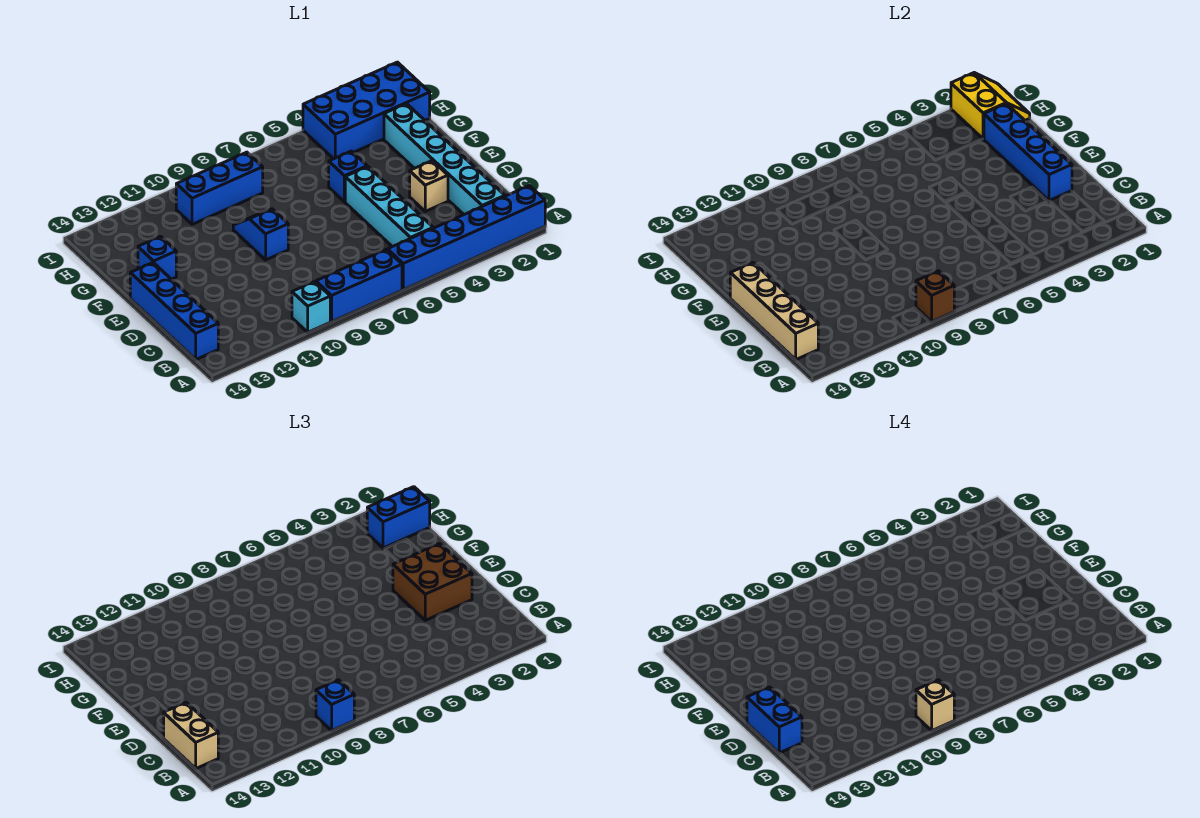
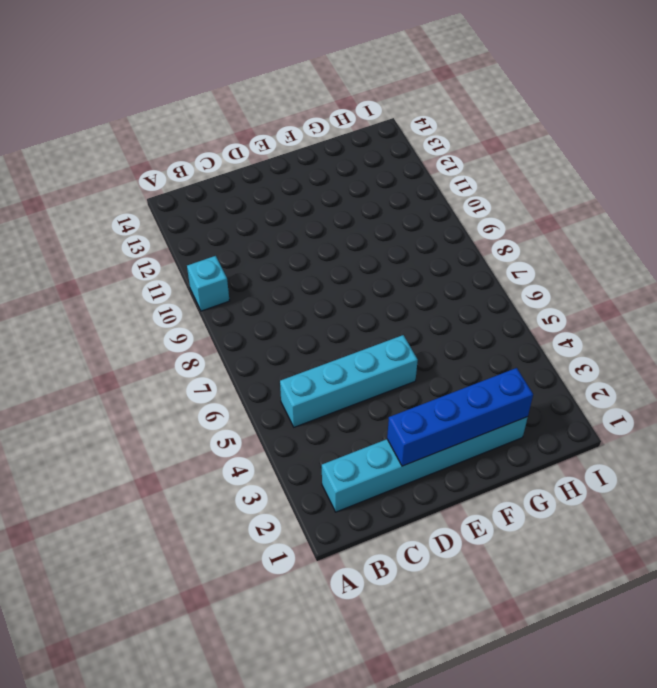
none -> blue 1x6 brick [387,186,545,290]
none -> blue 1x3 brick [316,250,402,322]
none -> blue 1x4 brick [130,263,218,359]

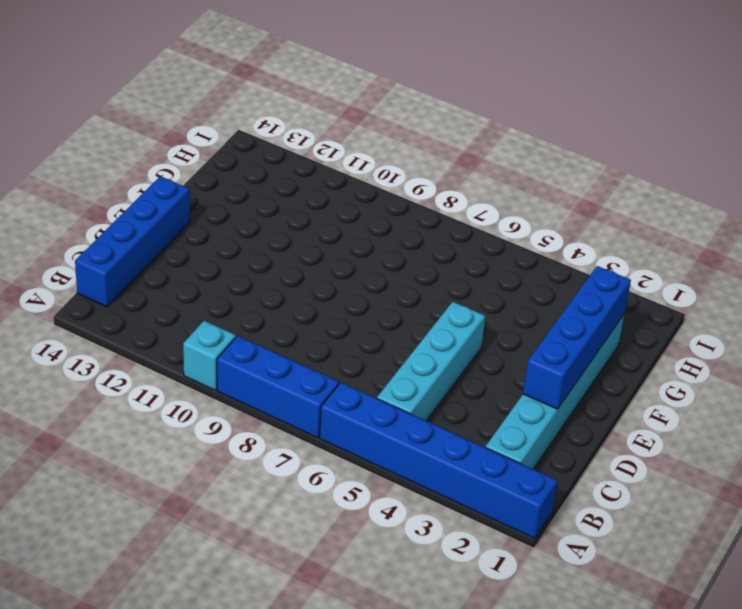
none -> tan 1x1 brick [410,161,448,211]
none -> blue 1x2 slope [233,209,288,260]
none -> blue 1x1 brick [329,151,367,202]

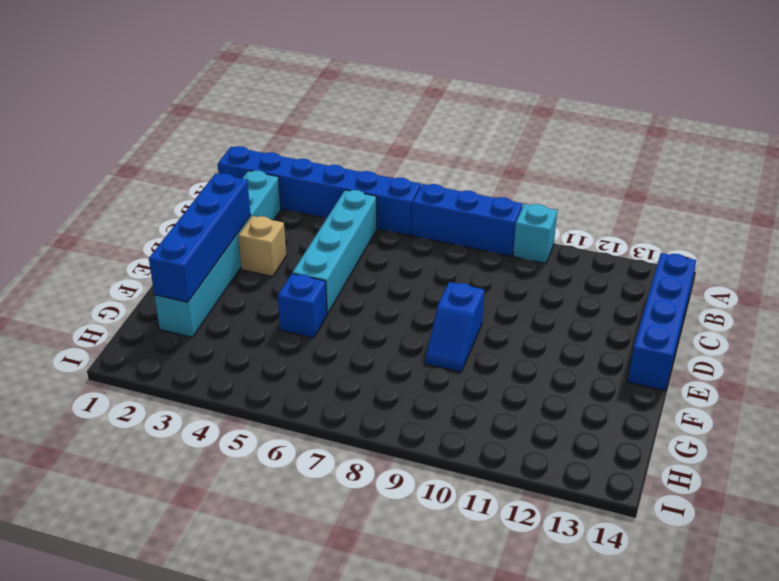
none -> blue 1x1 brick [138,236,176,279]
none -> blue 2x4 brick [303,62,430,159]
none -> blue 1x3 brick [176,152,263,224]

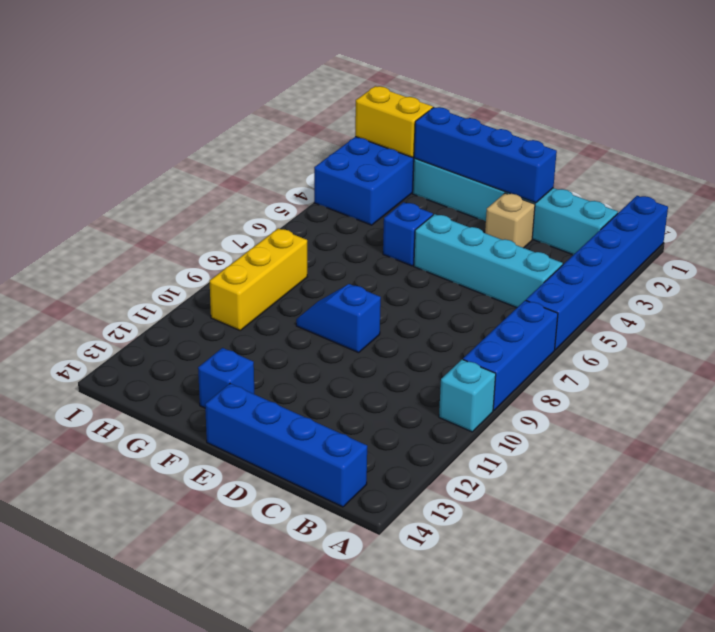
yellow 1x3 brick [210,228,307,330] -> blue 1x3 brick [176,152,263,224]
none -> brown 1x1 brick [916,271,954,322]
none -> tan 1x4 brick [730,263,818,359]
none -> blue 1x1 brick [316,680,354,731]

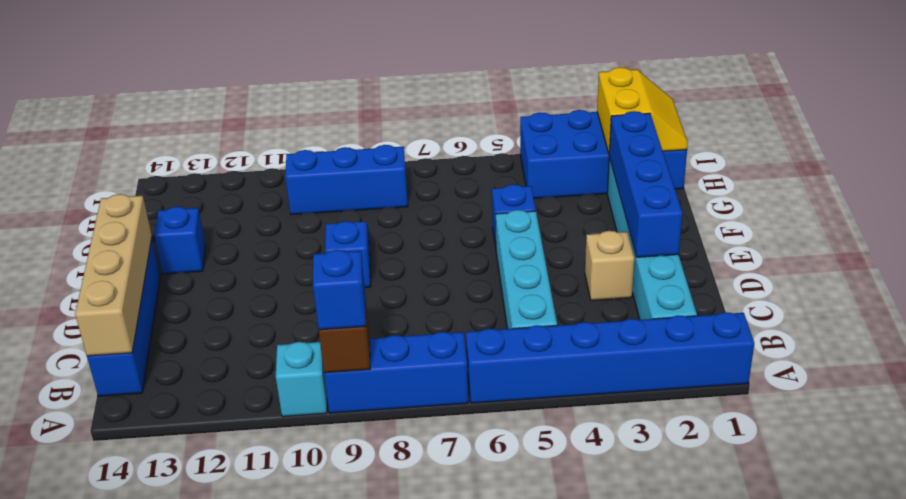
none -> tan 1x2 brick [164,702,218,768]
none -> brown 2x2 brick [393,544,472,620]
none -> blue 1x2 brick [367,487,430,548]

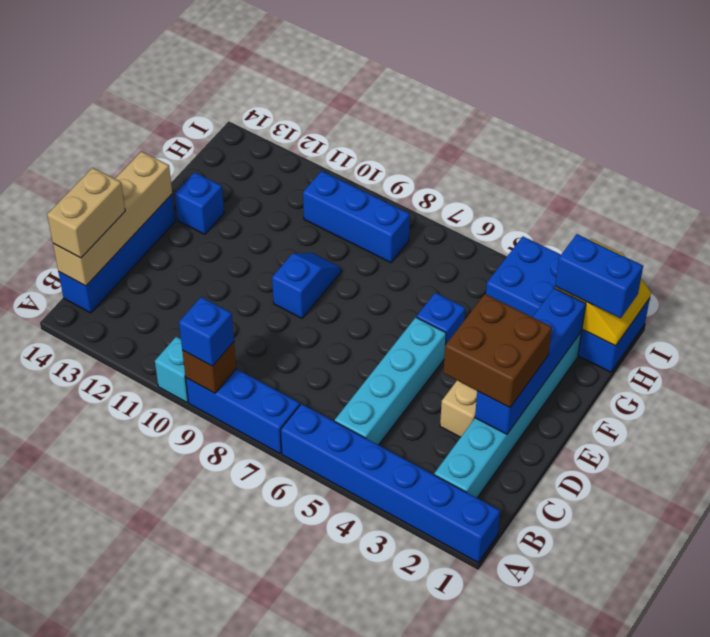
none -> tan 1x1 brick [916,680,954,731]
none -> blue 1x2 brick [747,687,802,753]

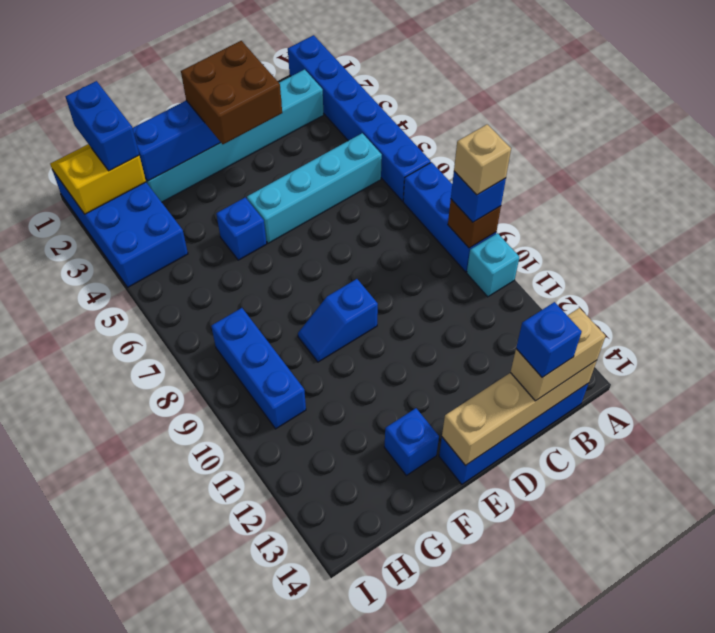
blue 1x1 brick [516,302,582,377] -> blue 1x2 brick [747,687,802,753]
none -> tan 1x1 brick [410,161,448,211]

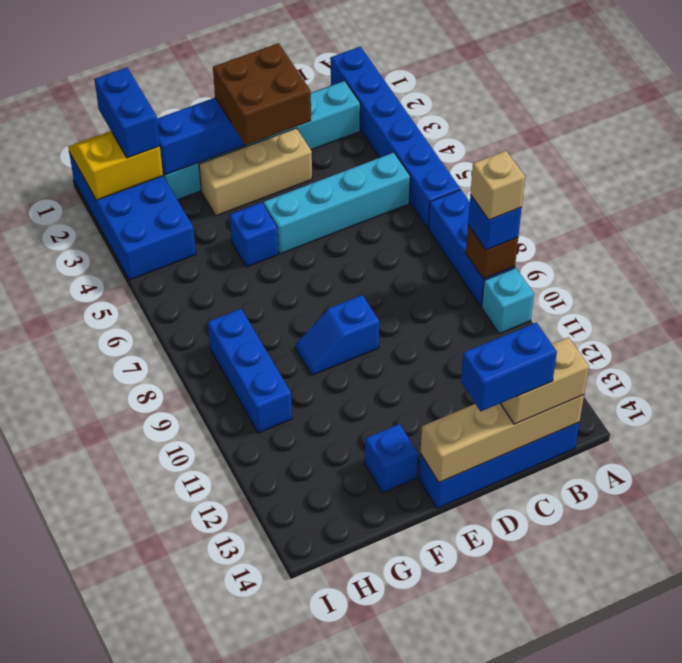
tan 1x3 brick [199,128,312,216] -> tan 1x1 brick [410,161,448,211]

